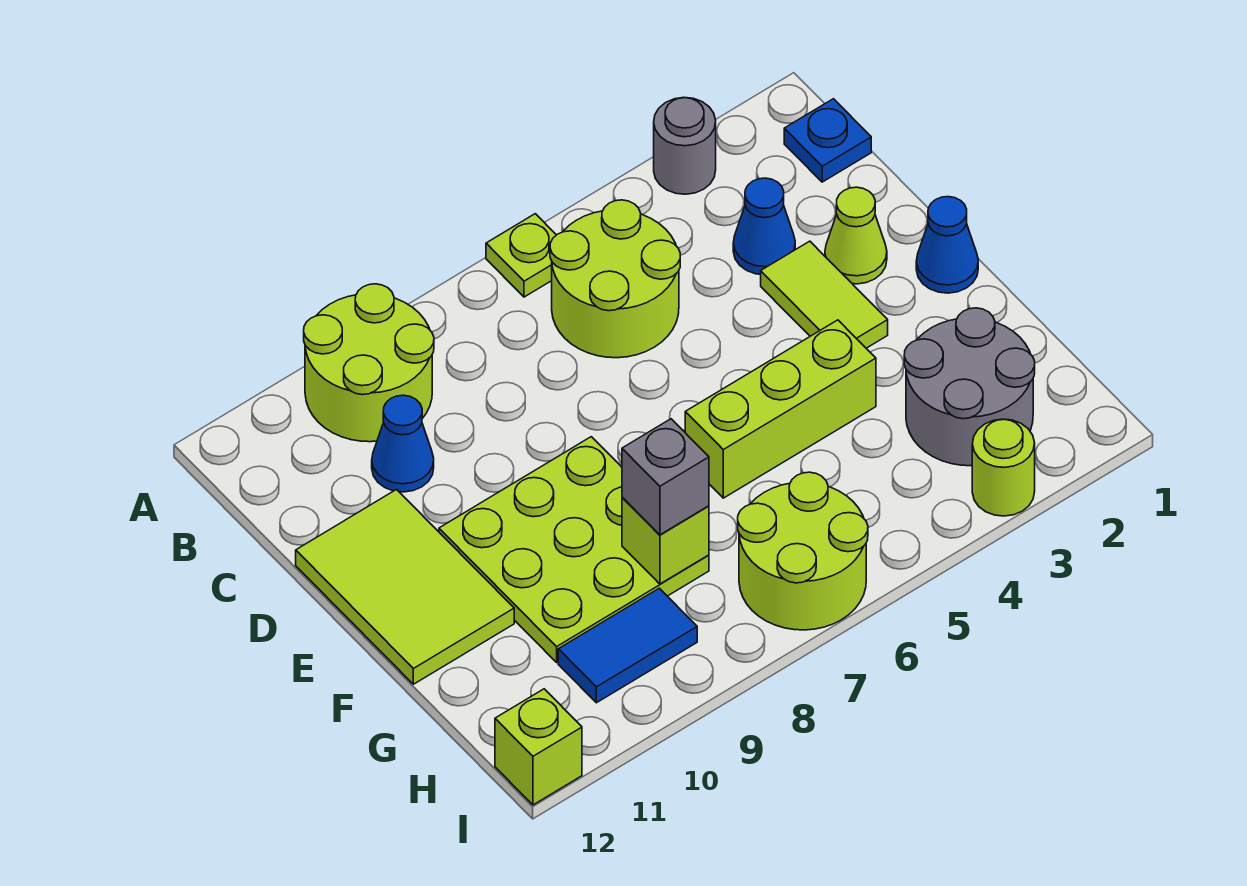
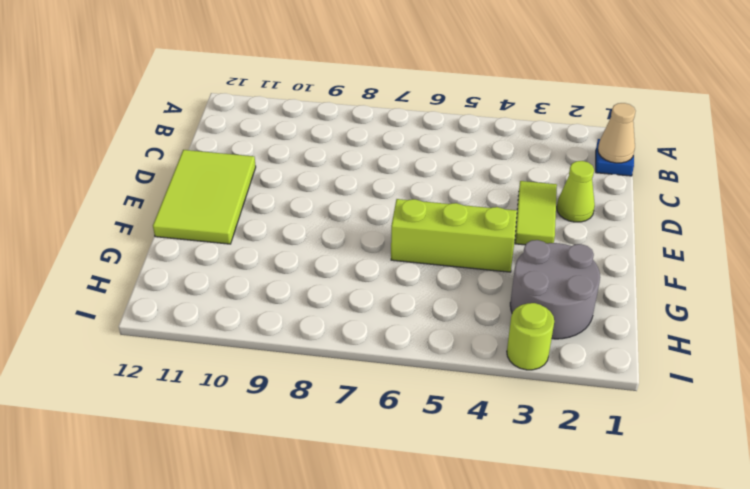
tan 1x1 cone [598,103,635,163] -> none
none -> grey 1x1 round brick [654,97,716,194]
none -> lime 1x1 plate [486,214,556,297]
none -> lime 2x2 round brick [304,284,434,442]

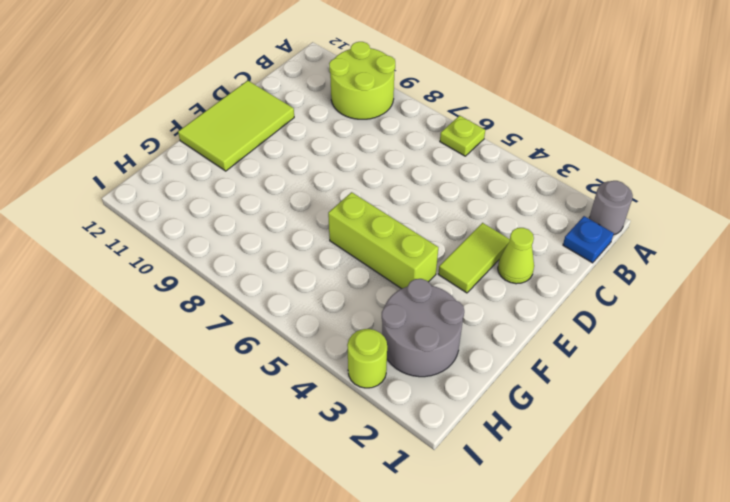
grey 1x1 round brick [589,181,633,235] -> grey 1x1 round brick moved to [654,97,716,194]
none -> lime 2x2 round brick [550,200,680,358]
none -> blue 1x1 cone [733,178,795,274]
none -> blue 1x1 cone [372,395,434,492]

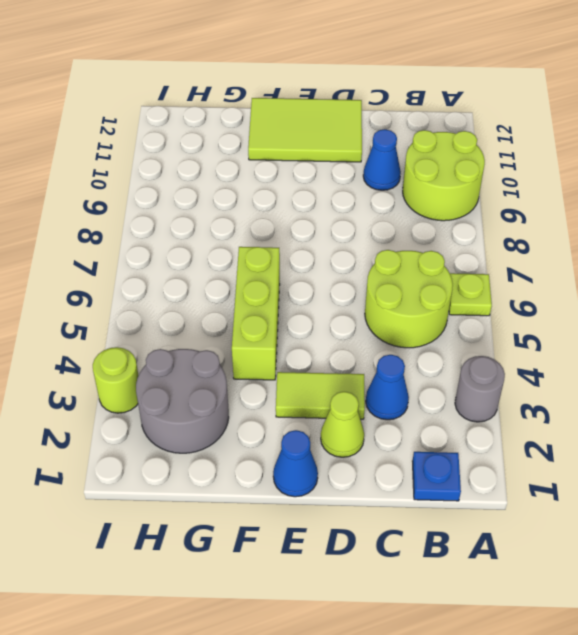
none -> lime 3x3 plate [439,437,709,662]
none -> lime 2x2 round brick [738,472,868,630]
none -> blue 1x2 tile [558,588,697,703]

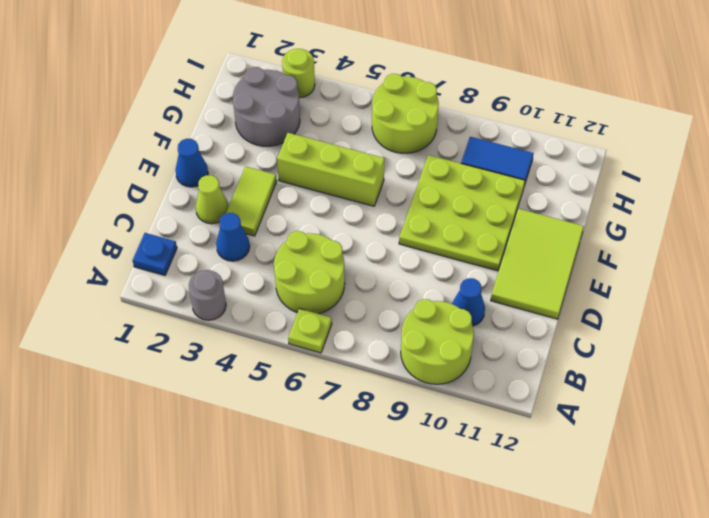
none -> lime 1x1 brick [495,689,582,805]
none -> lime 1x1 brick [622,497,709,584]
none -> grey 1x1 brick [622,419,709,535]

